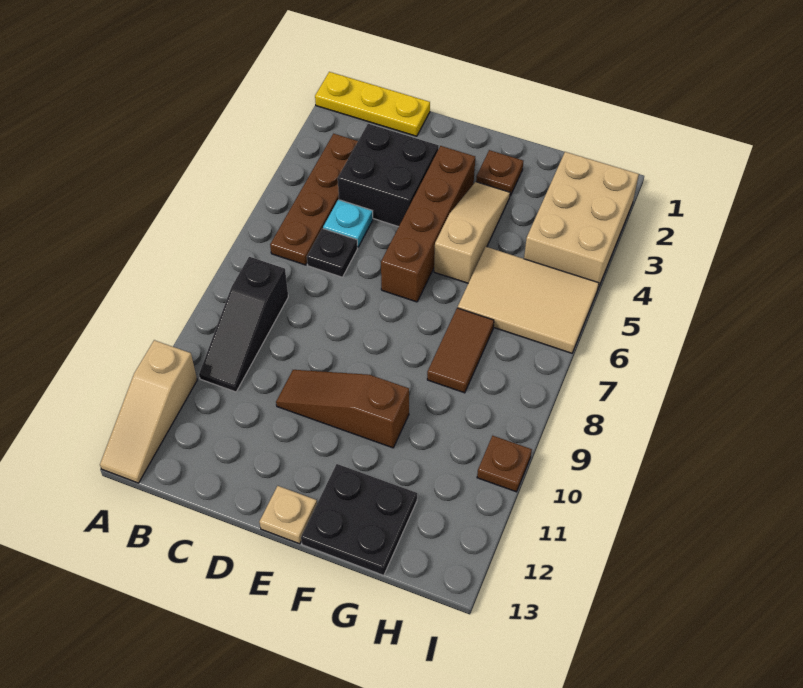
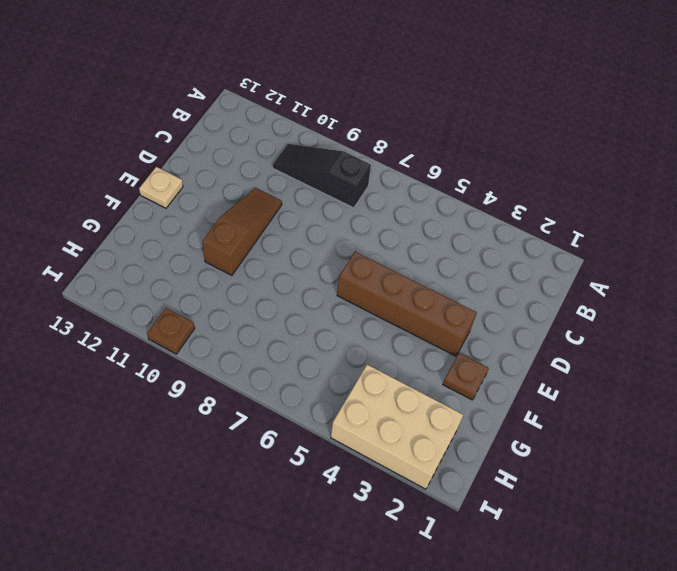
none -> yellow 1x3 plate [315,72,430,136]
none -> tan 1x3 slope [100,340,197,483]
none -> brown 1x4 plate [270,134,358,265]

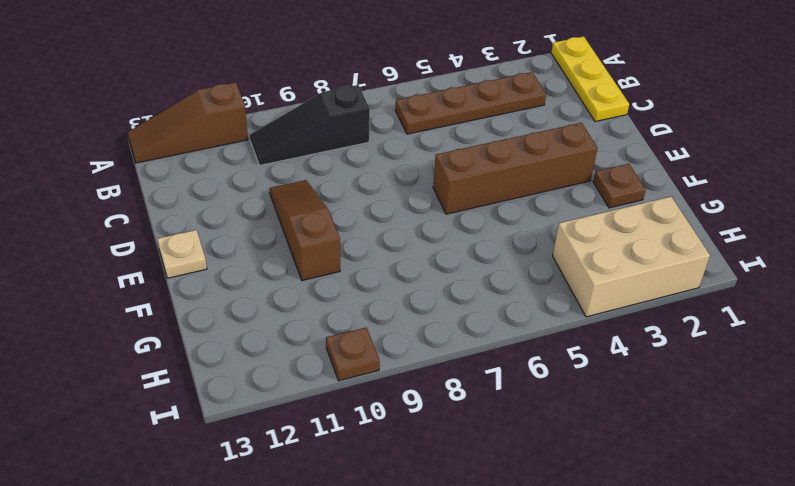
brown 1x3 slope [128,82,248,163] -> tan 1x3 slope [100,340,197,483]
none -> black 2x2 brick [338,124,439,227]
none -> cyan 1x1 plate [323,200,373,247]
none -> black 1x1 plate [307,228,358,277]

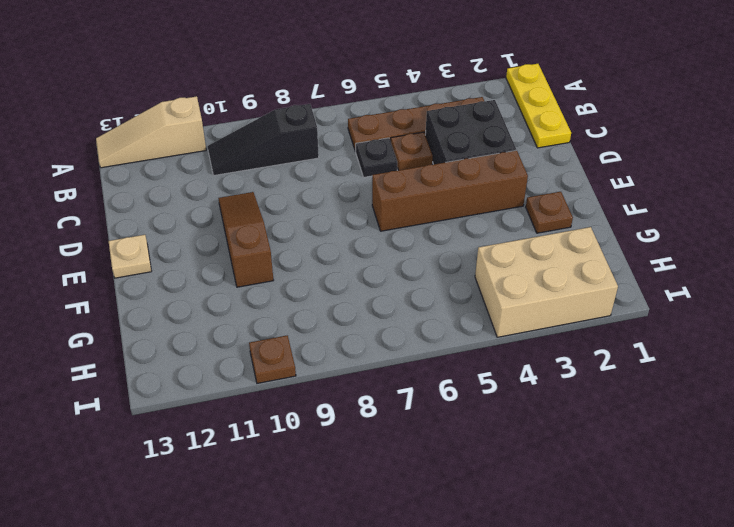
brown 1x1 plate [391,132,433,170] -> cyan 1x1 plate [323,200,373,247]
none -> tan 1x3 slope [434,182,510,283]
none -> black 2x2 plate [301,464,417,575]
none -> tan 2x3 tile [458,247,599,353]

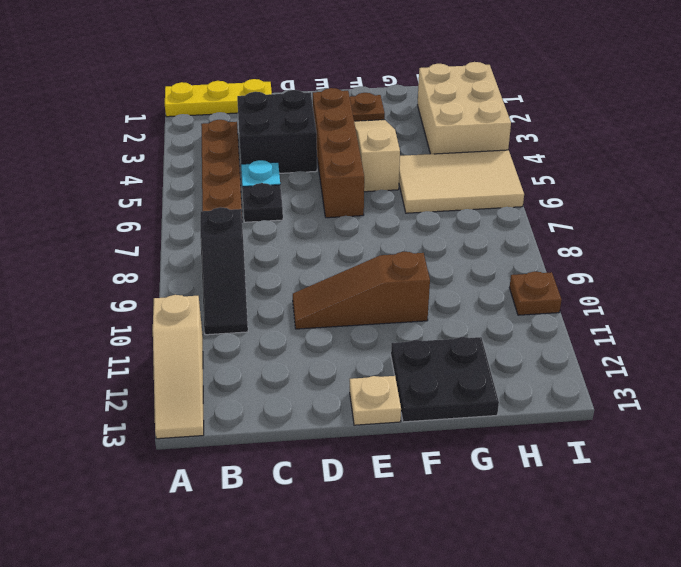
none -> brown 1x2 tile [427,308,494,393]

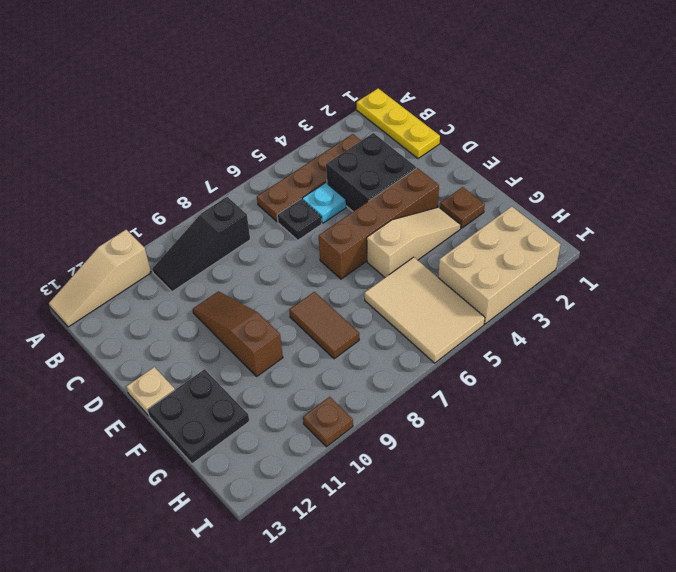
brown 1x2 tile [289,292,359,359] -> brown 1x2 tile turned to [427,308,494,393]

